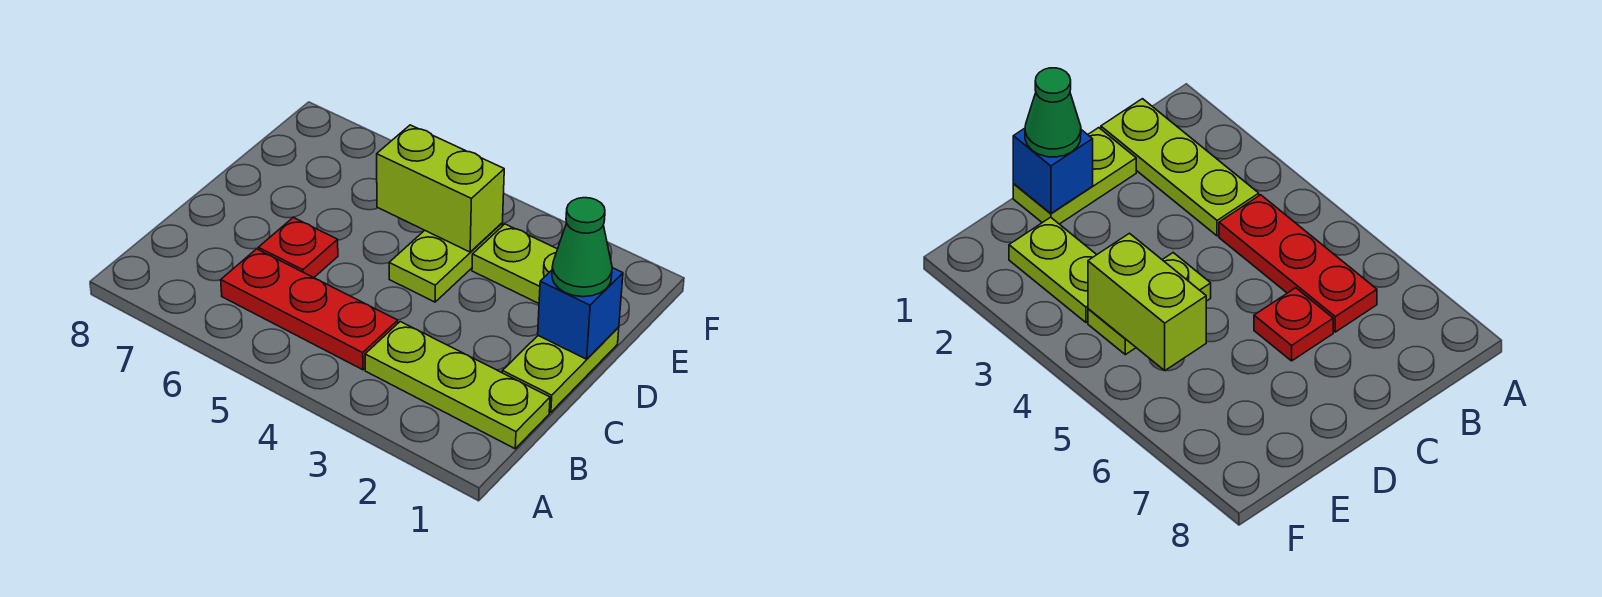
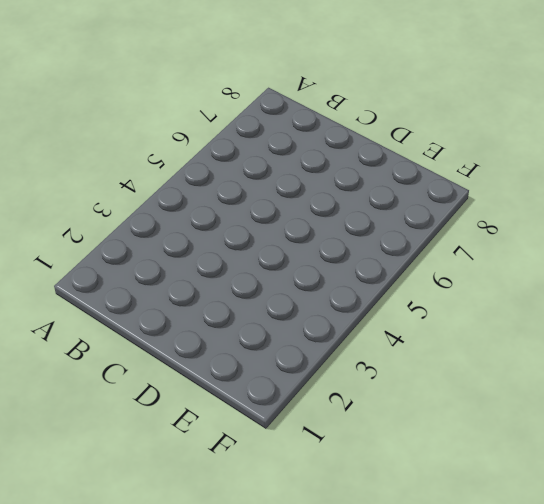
none -> lime 1x3 plate [365,322,550,449]
none -> red 1x3 plate [221,249,398,370]

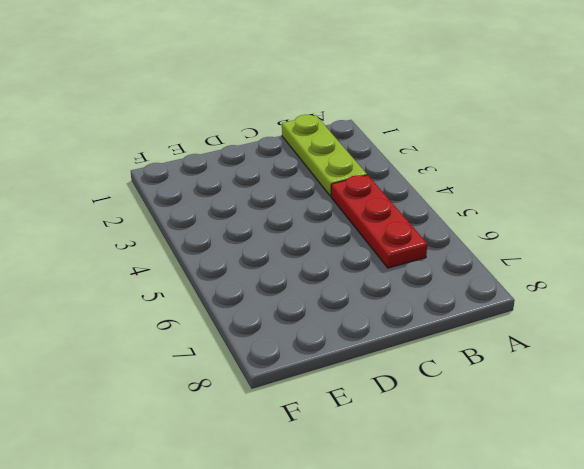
none -> lime 1x2 plate [502,327,619,412]
none -> red 1x1 plate [258,218,338,278]

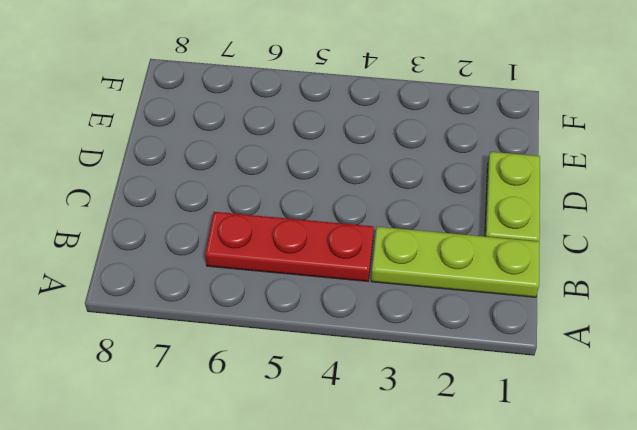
none -> red 1x1 plate [258,218,338,278]
none -> lime 1x2 plate [389,223,503,302]

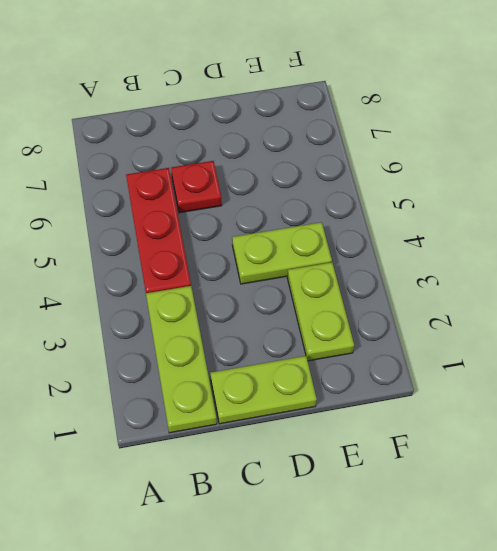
none -> blue 1x1 brick [538,268,623,359]
none -> lime 1x2 brick [377,125,504,252]

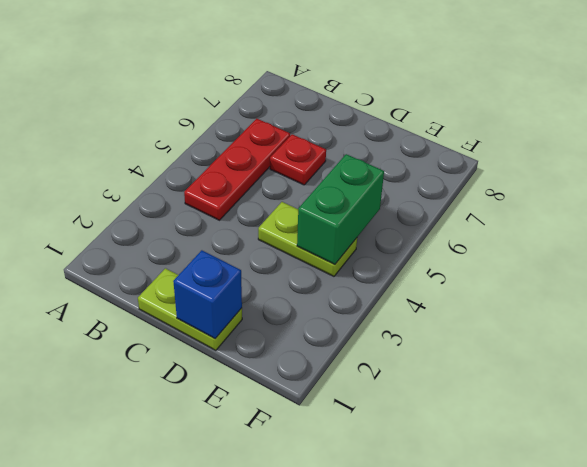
green 1x2 brick [297,154,384,265] -> lime 1x2 brick [377,125,504,252]
none -> lime 1x3 plate [365,322,550,449]
none -> lime 1x2 plate [472,224,557,303]

